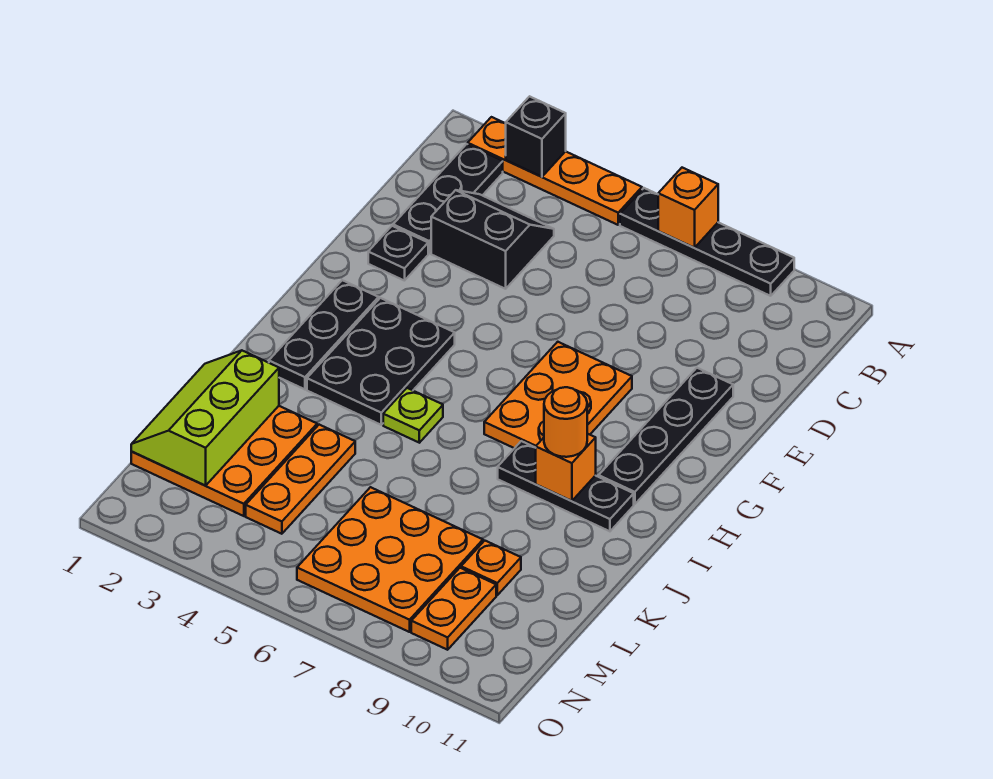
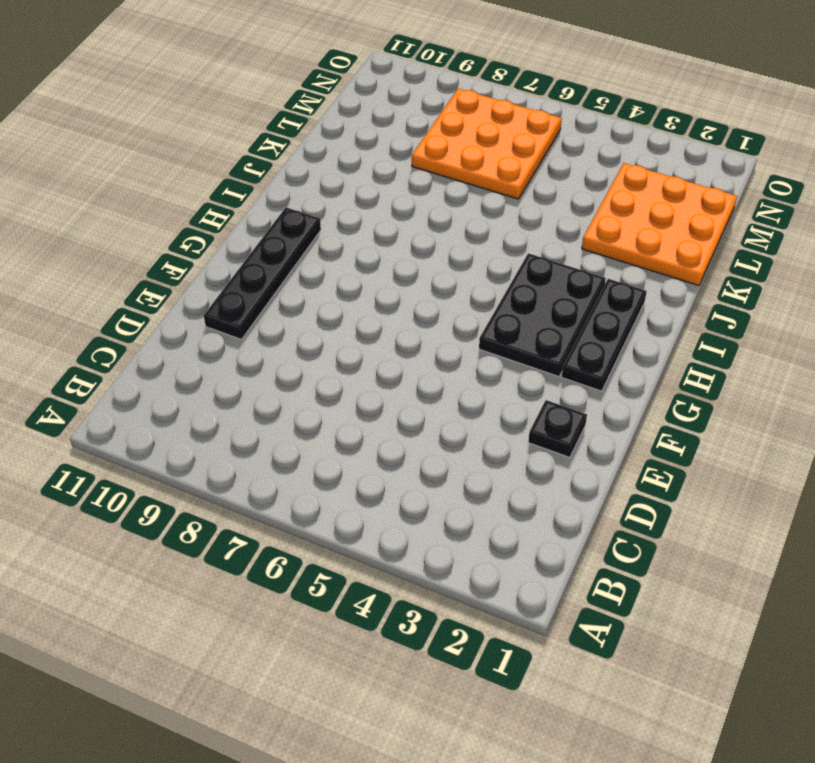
none -> orange 1x4 plate [468,117,642,225]
none -> black 1x4 plate [620,188,794,296]
none -> black 1x3 plate [393,144,503,253]

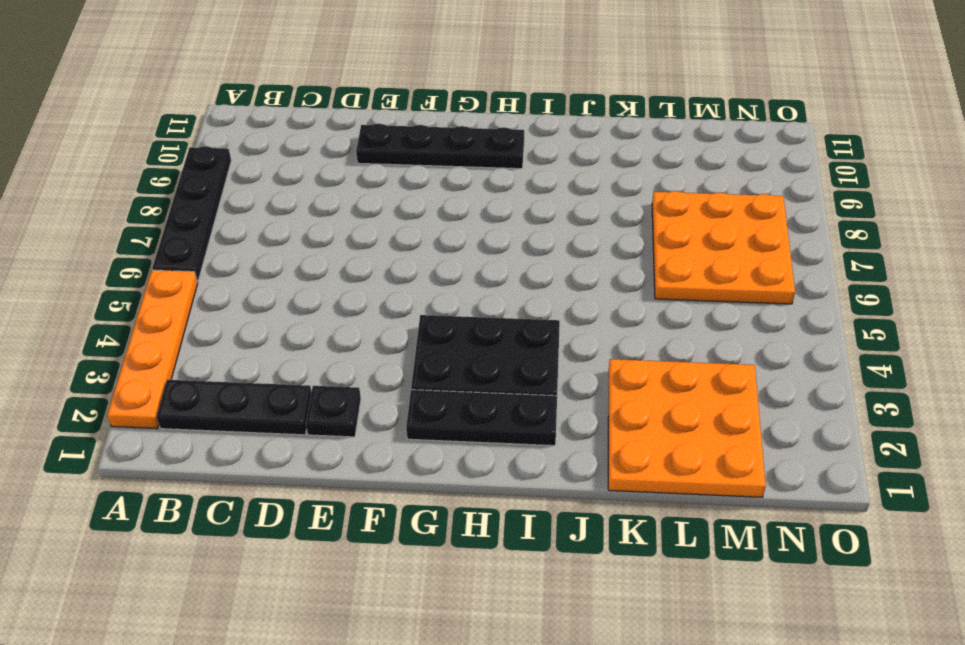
none -> black 2x2 slope [431,190,554,289]
none -> orange 2x3 plate [484,342,632,448]
none -> lime 1x1 plate [383,388,443,443]

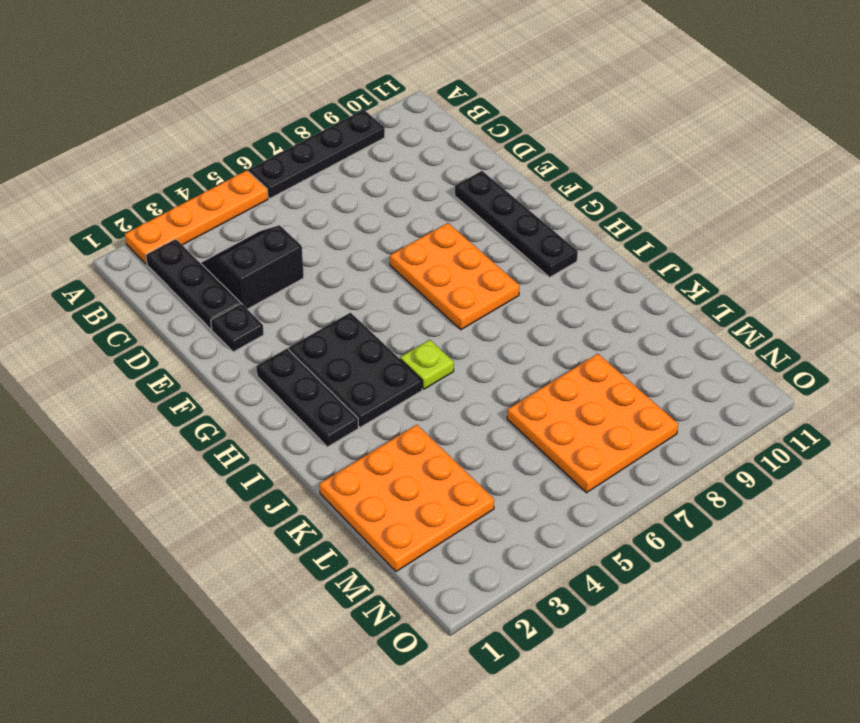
none -> black 1x3 plate [498,441,634,531]
none -> orange 1x3 plate [246,425,355,534]
none -> orange 1x1 plate [461,541,521,595]

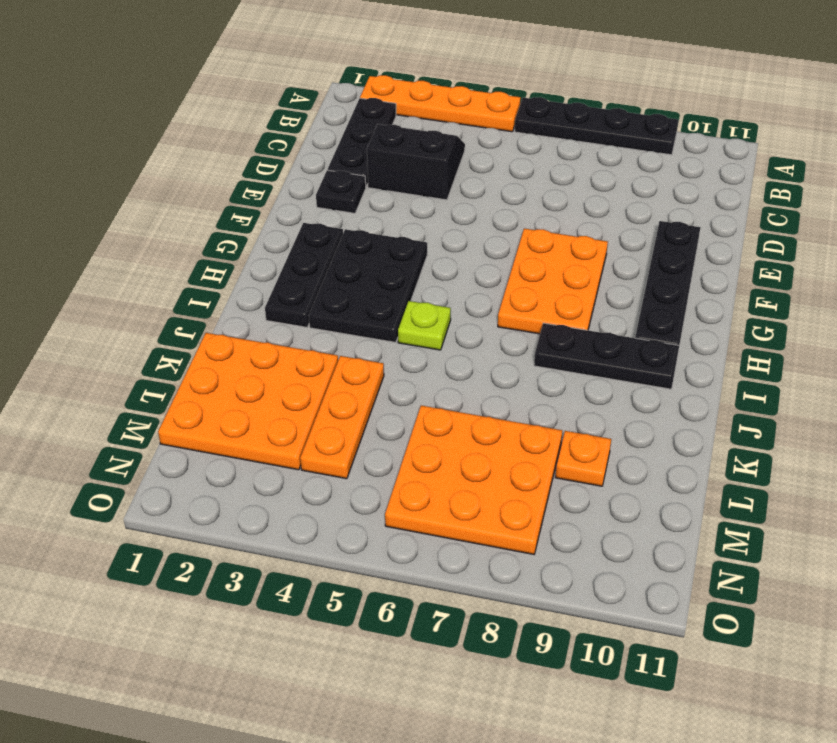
none -> orange 1x2 plate [411,568,496,650]
none -> black 1x1 brick [505,96,566,177]
none -> orange 1x1 brick [658,168,718,248]

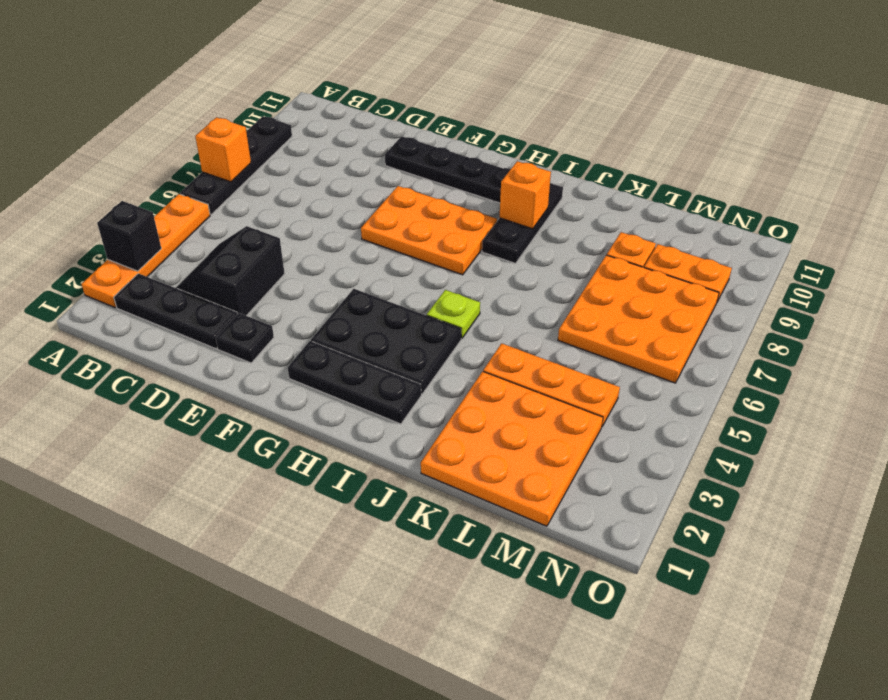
none -> lime 2x3 slope [131,351,279,486]
none -> orange 1x1 round brick [544,387,587,457]

